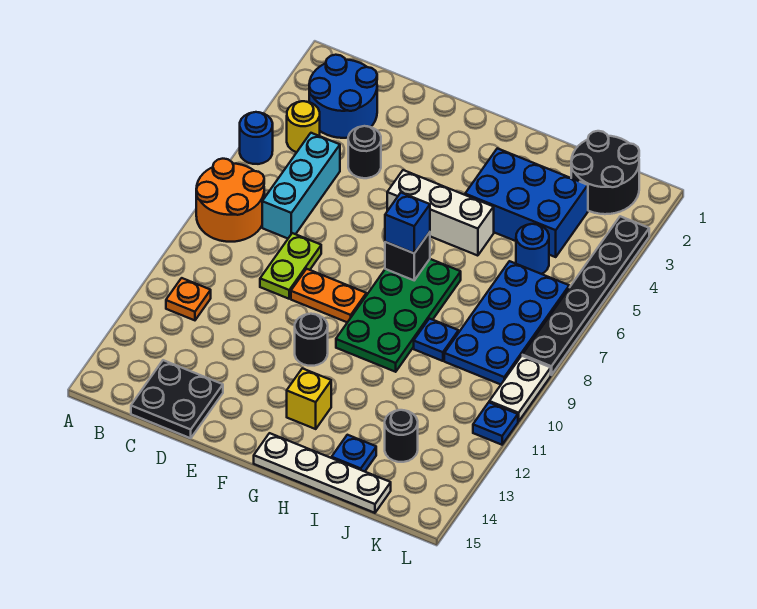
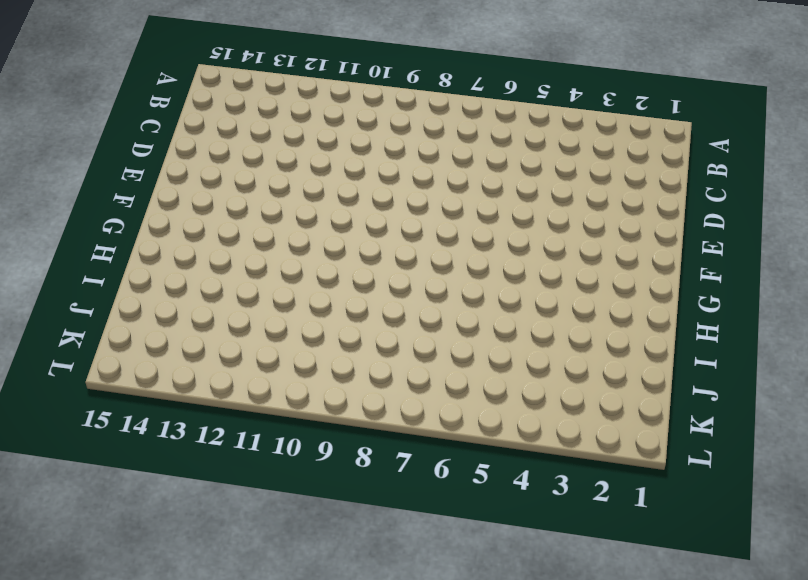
none -> blue 1x1 round brick [240,112,273,164]
none -> orange 2x2 round brick [196,159,264,242]
none -> blue 2x2 round brick [309,55,377,138]

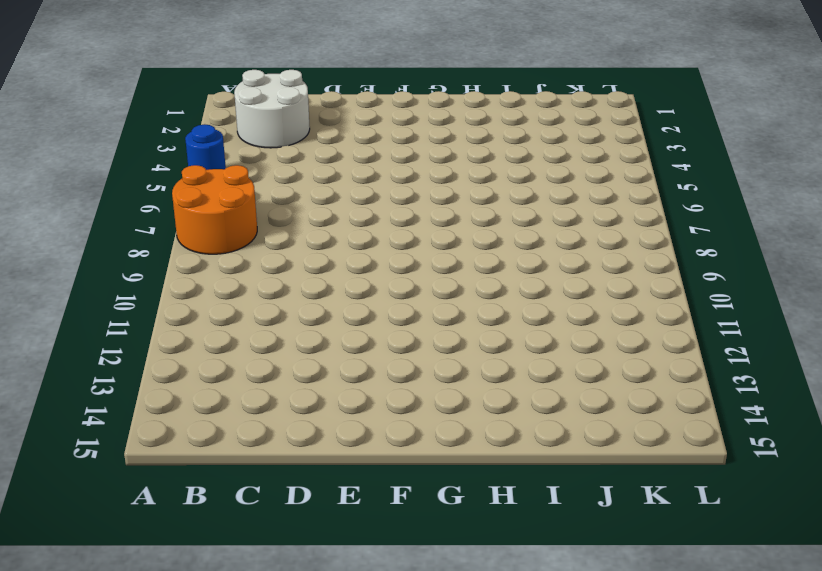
white 2x2 round brick [234,70,310,148] -> blue 2x2 round brick [309,55,377,138]
none -> yellow 1x1 round brick [287,101,320,152]
none -> orange 1x1 plate [166,278,211,320]
none -> cyan 1x3 brick [262,133,340,238]

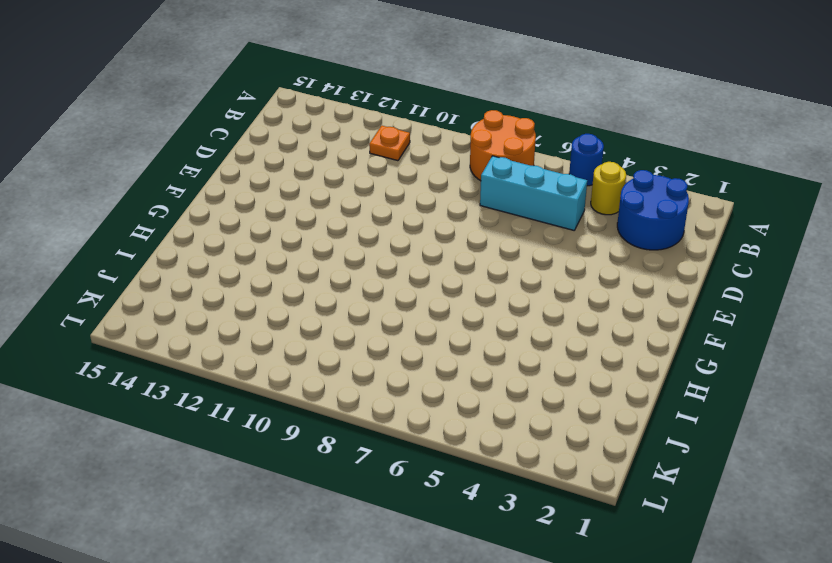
none -> black 2x2 plate [131,360,223,438]
none -> black 1x1 round brick [348,126,381,178]
none -> lime 1x2 plate [260,233,321,299]

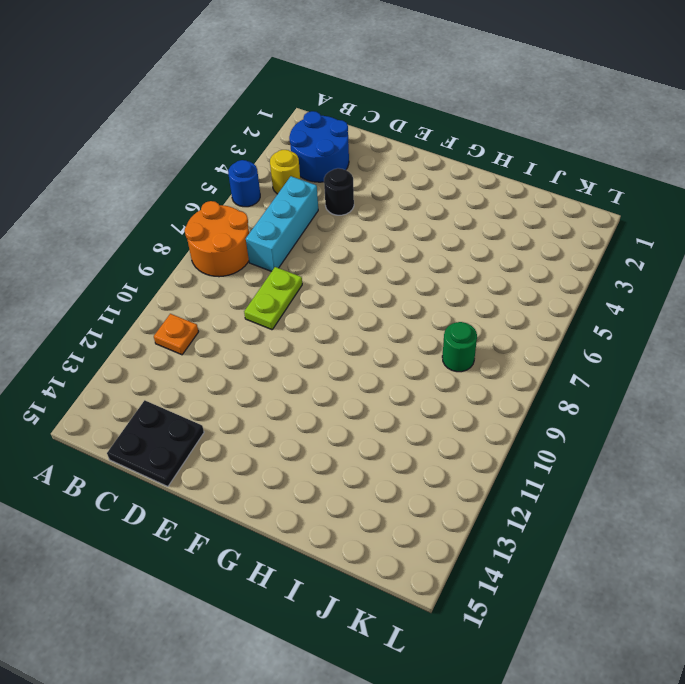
green 1x1 round brick [442,322,477,372] -> blue 2x4 plate [444,261,569,384]
none -> orange 1x2 plate [291,269,366,322]
none -> white 1x3 brick [387,170,494,256]
none -> black 1x1 round brick [295,314,328,366]

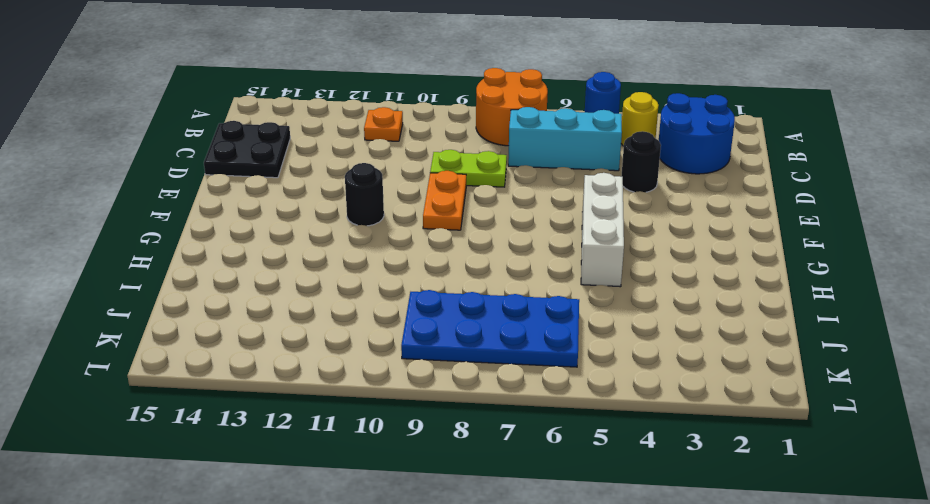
none -> green 2x4 plate [336,259,461,372]
none -> yellow 1x1 brick [287,368,331,429]
none -> white 1x4 plate [254,433,391,513]

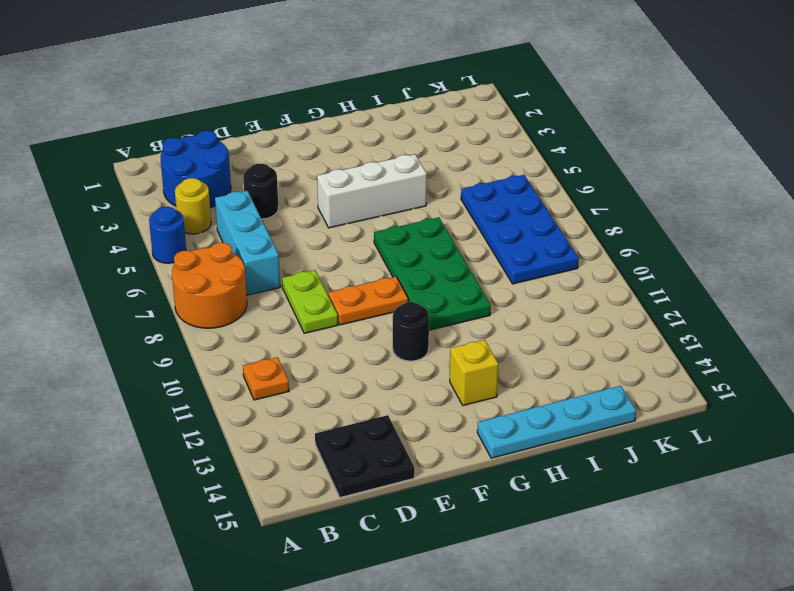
cyan 1x4 plate [477,386,636,458] -> white 1x4 plate [254,433,391,513]
none -> blue 2x3 brick [465,148,588,257]
none -> blue 1x1 plate [414,319,459,361]
none -> blue 1x1 plate [332,435,376,472]

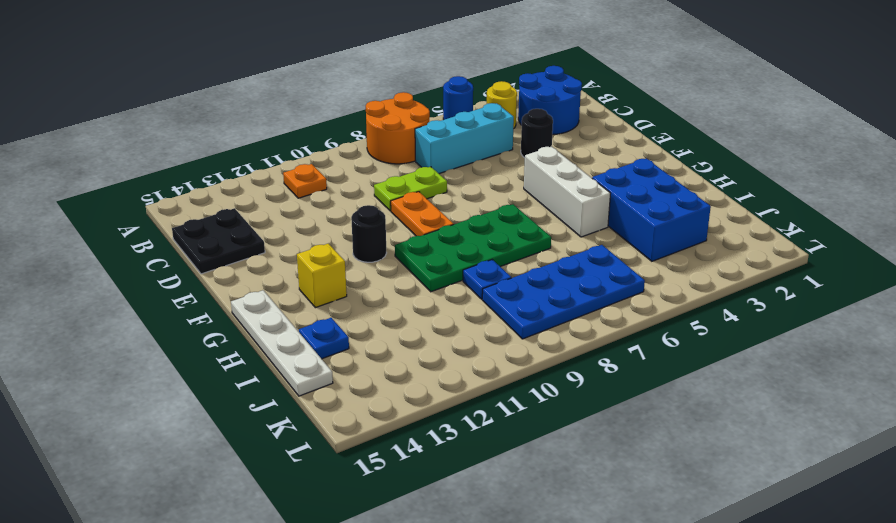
none -> black 2x2 round brick [571,131,639,214]
none -> blue 1x1 round brick [516,224,549,274]
none -> black 1x1 round brick [385,410,418,462]

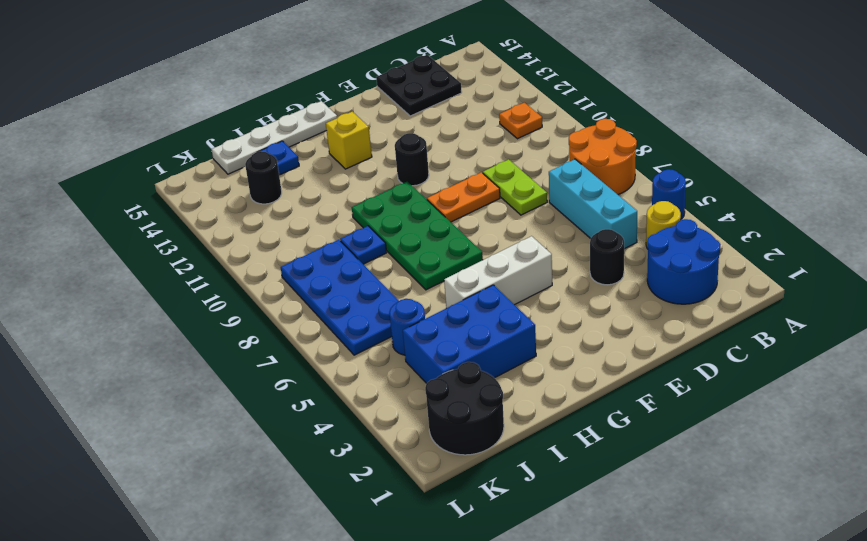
none -> black 1x6 plate [522,216,649,375]
none -> white 1x2 plate [489,356,551,422]
none -> blue 1x1 plate [473,403,518,445]

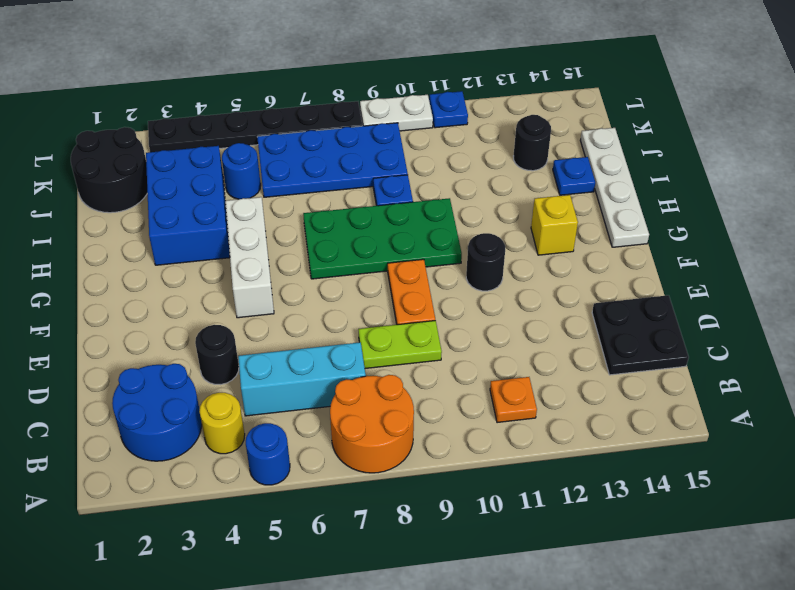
none -> black 1x1 brick [385,232,430,280]
none -> blue 1x1 brick [385,193,430,253]

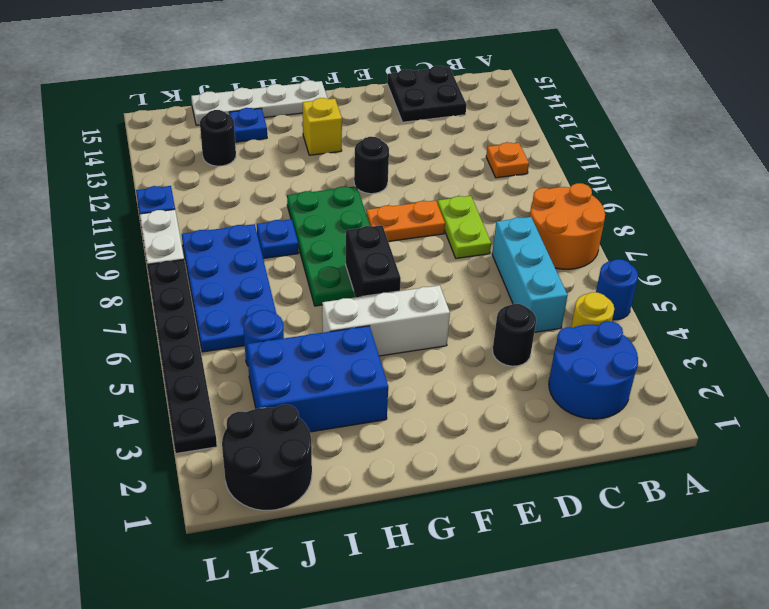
black 1x2 brick [346,225,401,297] -> black 1x1 brick [385,232,430,280]
none -> blue 1x1 brick [385,193,430,253]

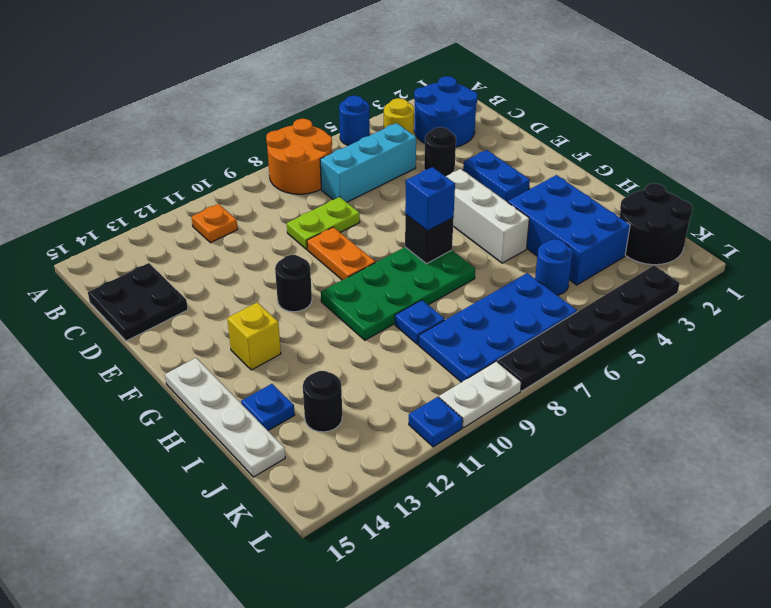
blue 1x2 plate [463,150,530,201] -> none

